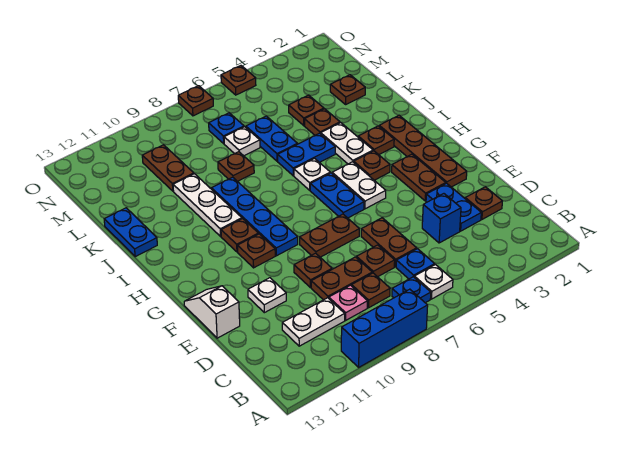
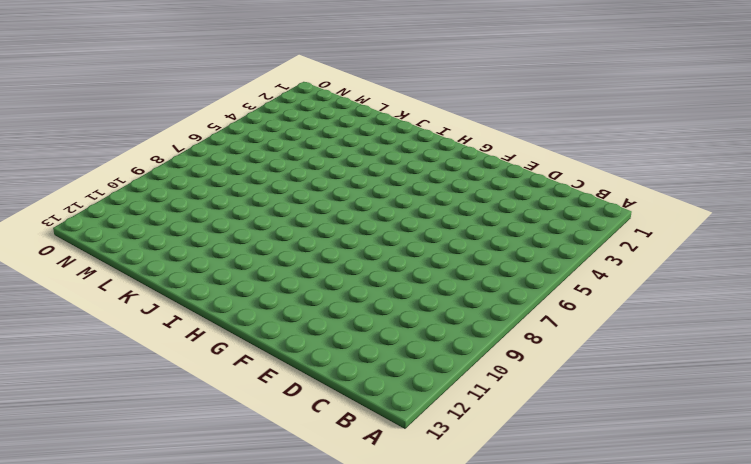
none -> blue 1x3 brick [341,289,428,367]
none -> white 1x1 plate [414,265,453,299]
none -> blue 1x1 plate [392,277,431,303]
none -> blue 1x1 plate [396,249,435,279]

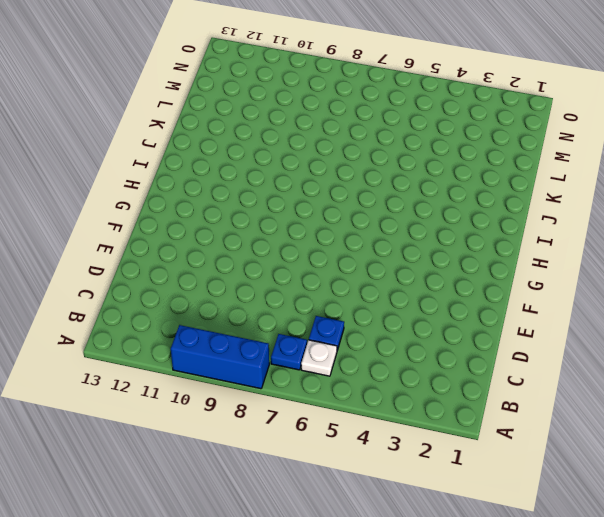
none -> brown 1x1 plate [352,273,390,308]
none -> pink 1x1 plate [329,285,368,320]
none -> white 1x2 plate [282,298,345,346]
none -> brown 1x1 plate [465,187,502,219]

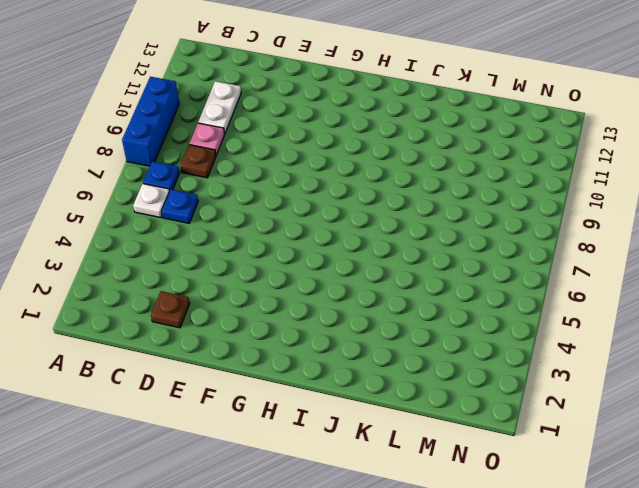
none -> blue 1x2 plate [426,183,481,231]
none -> blue 1x1 brick [422,194,461,243]
none -> brown 1x2 plate [361,218,417,267]
none -> brown 1x1 plate [357,245,395,277]

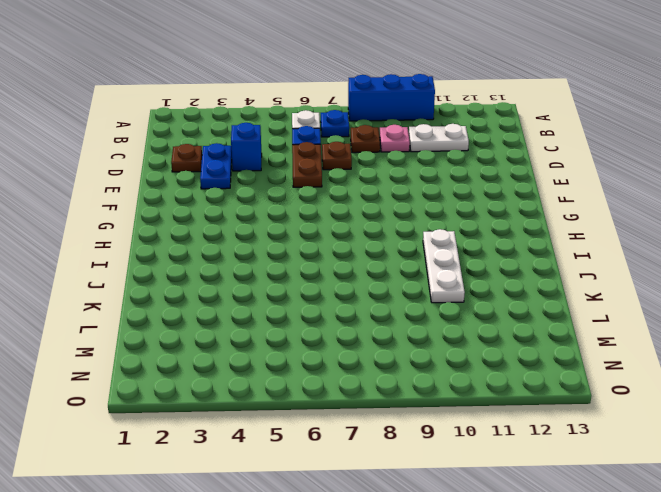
none -> brown 1x2 plate [311,257,372,300]
none -> brown 1x1 plate [294,253,332,288]
none -> white 1x1 plate [248,278,286,313]
none -> white 1x2 slope [184,286,240,338]

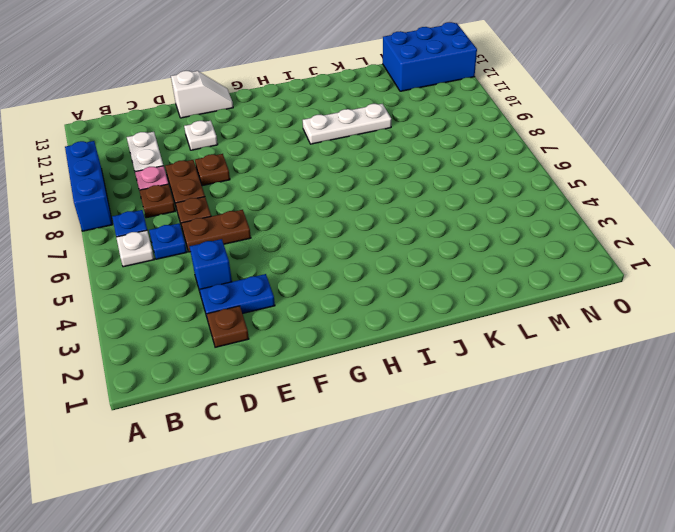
blue 2x3 brick [383,22,477,91] -> none
none -> brown 1x4 plate [379,115,467,187]
none -> brown 1x2 plate [392,154,446,201]
none -> brown 1x2 plate [300,214,359,257]
none -> white 1x2 plate [332,162,386,209]

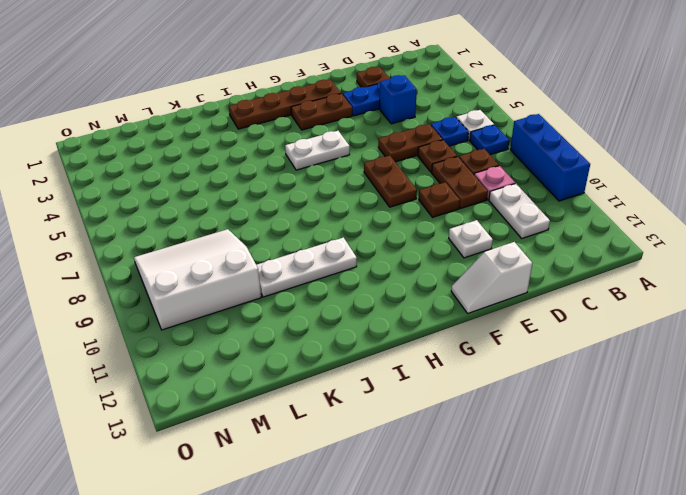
white 3x3 slope [134,229,261,330] -> brown 1x2 plate [142,145,194,191]
none -> blue 1x2 plate [310,173,364,218]
none -> blue 1x4 plate [211,177,298,256]
none -> brown 1x1 plate [237,234,275,268]
none -> brown 1x1 plate [354,151,390,180]

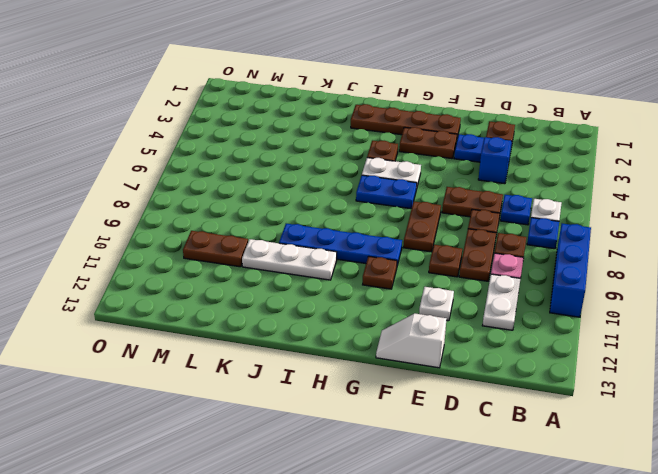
none -> brown 1x1 plate [221,219,258,252]
none -> brown 1x1 plate [358,126,394,155]
none -> white 1x2 plate [321,123,373,164]
none -> white 1x1 plate [294,159,330,190]

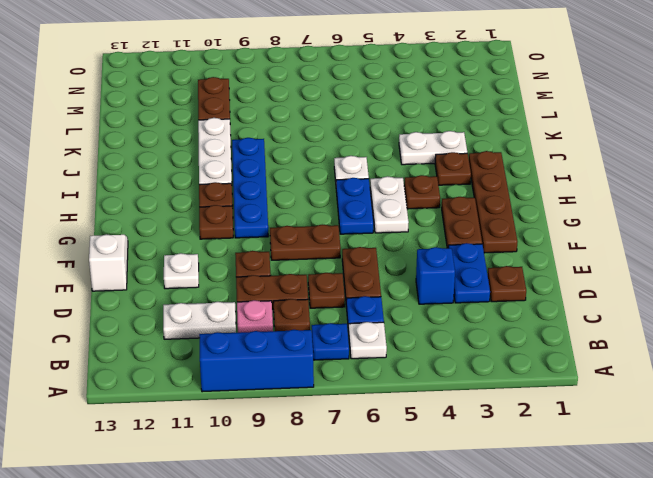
white 1x2 plate [399,131,467,165] -> white 1x2 plate turned to [321,123,373,164]
none -> blue 1x2 plate [278,133,335,176]
none -> blue 1x2 plate [104,208,157,257]
none -> brown 1x1 plate [305,109,340,135]
none -> blue 1x2 plate [246,116,298,161]

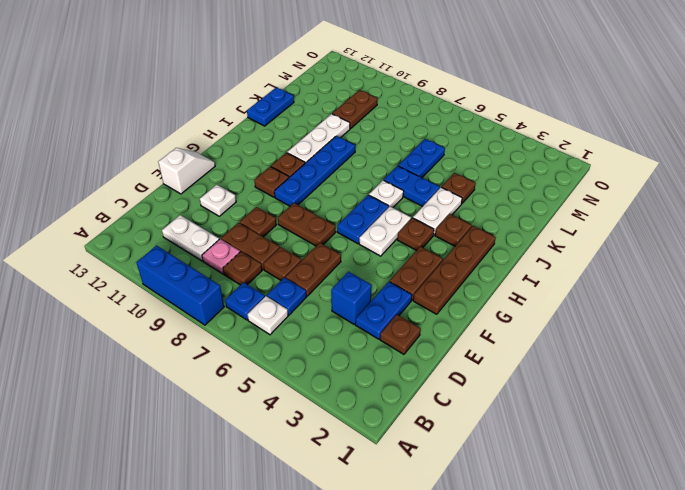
none -> brown 1x1 plate [218,152,254,181]
none -> brown 1x1 plate [330,75,365,104]
none -> brown 1x1 plate [289,95,324,126]
none -> white 1x1 plate [224,127,260,156]

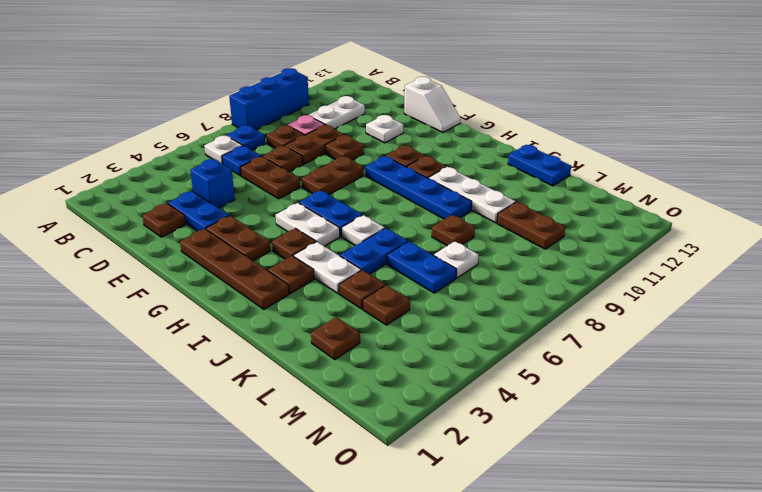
none -> blue 1x1 plate [209,113,244,144]
none -> brown 1x1 plate [221,66,256,95]
none -> brown 1x1 plate [178,86,213,116]

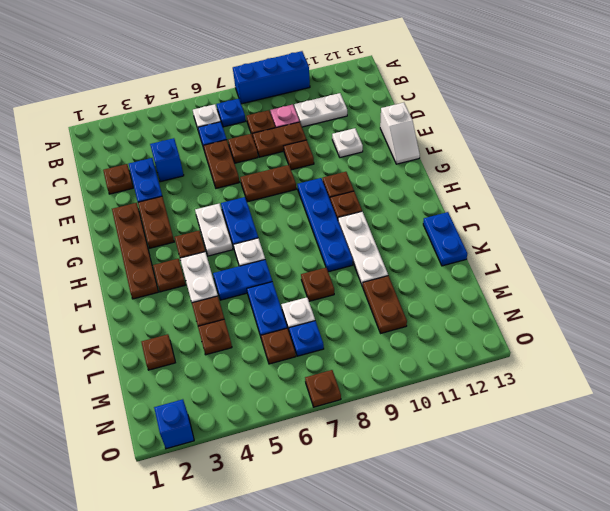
brown 1x1 plate [261,328,296,364] -> brown 1x1 plate moved to [221,66,256,95]
blue 1x1 brick [154,399,194,449] -> none

